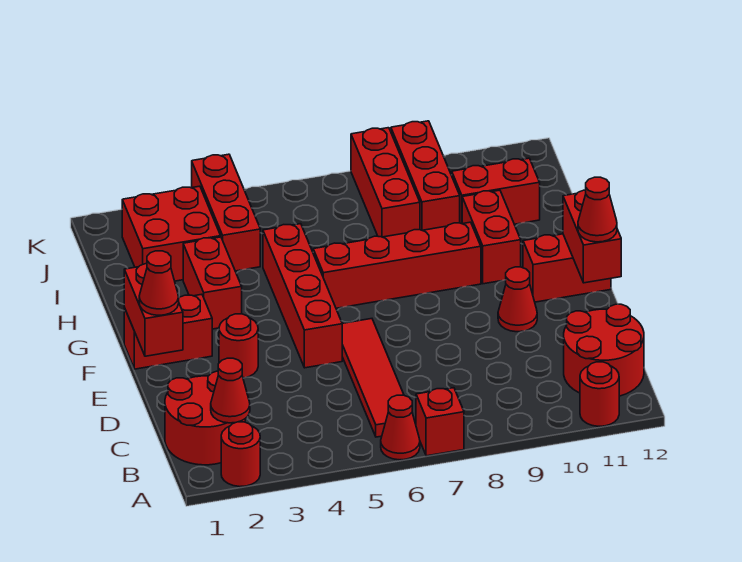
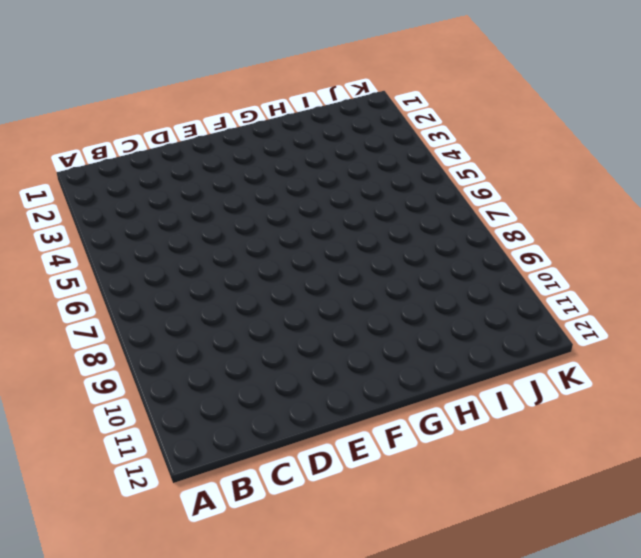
none -> red 1x1 round brick [221,422,260,487]
none -> red 1x1 cone [381,395,420,460]
none -> red 1x1 brick [416,388,464,456]

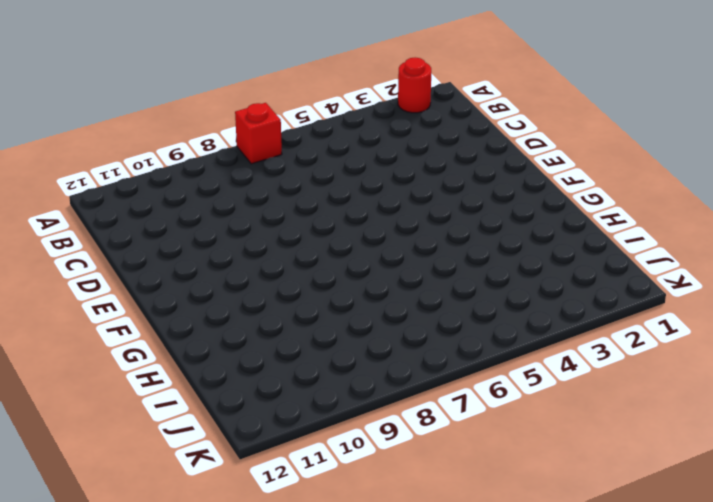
none -> red 1x1 cone [381,395,420,460]
none -> red 1x1 round brick [580,362,619,426]
none -> red 2x2 round brick [165,371,245,465]

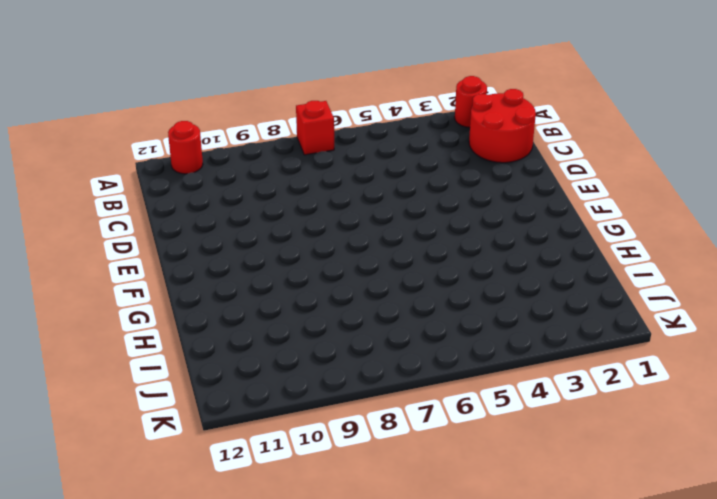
none -> red 1x1 cone [381,395,420,460]
none -> red 1x4 tile [342,319,404,437]
none -> red 2x2 round brick [564,304,644,396]

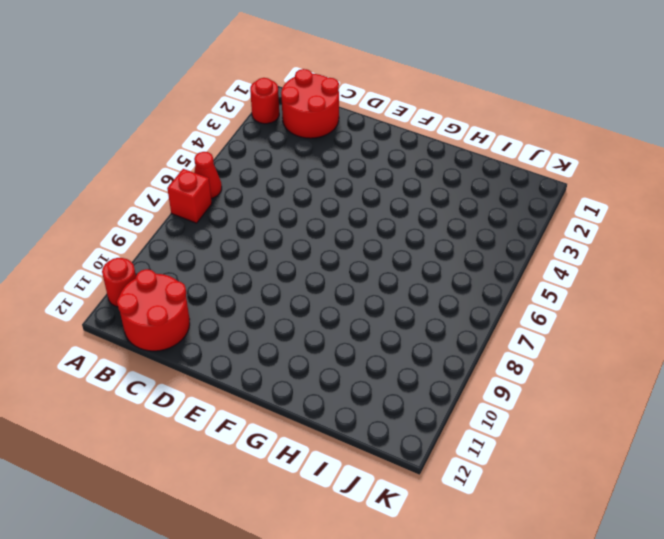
none -> red 1x4 tile [342,319,404,437]
none -> red 1x1 round brick [219,314,258,378]
none -> red 1x4 brick [263,224,342,368]

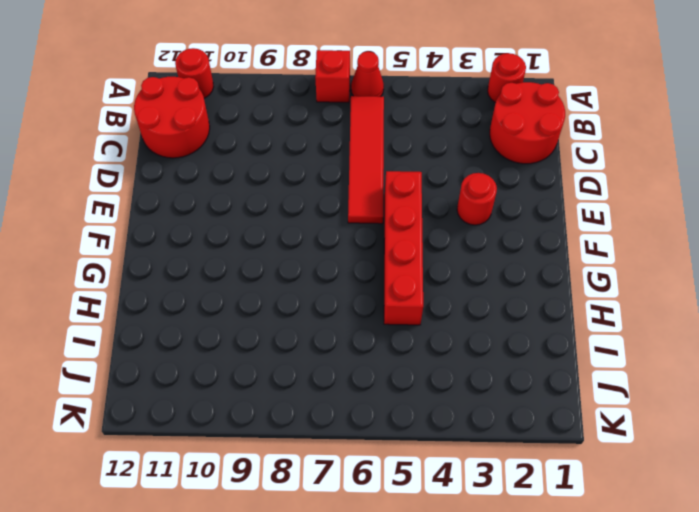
none -> red 1x1 cone [498,267,537,332]
none -> red 1x2 brick [124,294,212,369]
none -> red 1x2 brick [523,234,611,302]

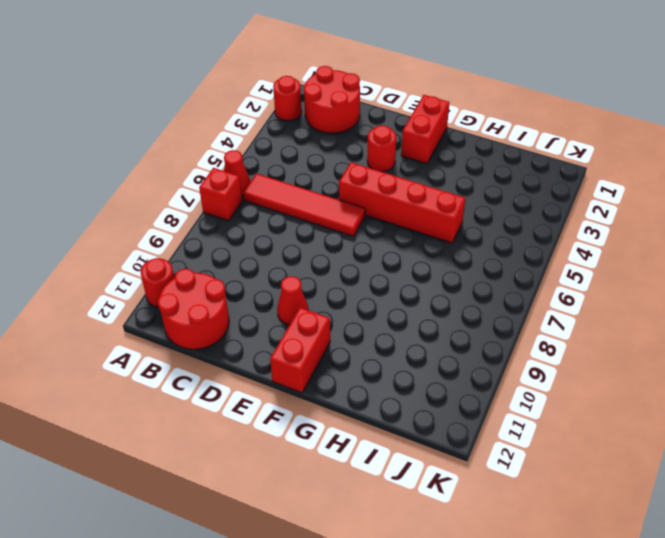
none -> red 1x2 brick [183,237,242,329]
none -> red 1x4 brick [313,222,481,308]
none -> red 1x2 brick [462,190,521,284]

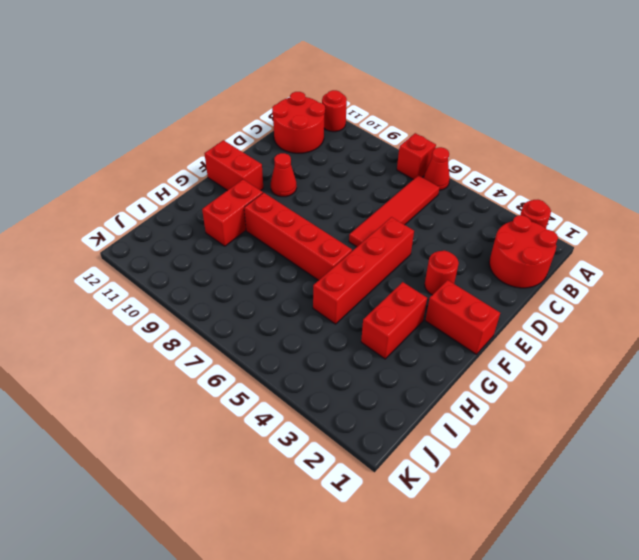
none -> red 2x2 brick [122,186,221,281]
none -> red 1x3 brick [192,154,260,271]
none -> red 1x3 brick [351,128,420,237]

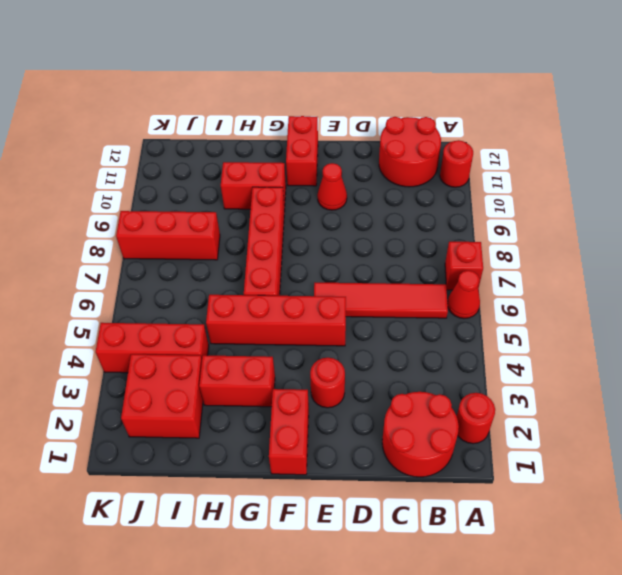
none -> red 1x3 brick [391,121,460,230]
none -> red 1x2 brick [452,158,540,224]
none -> red 1x1 cone [211,358,250,423]

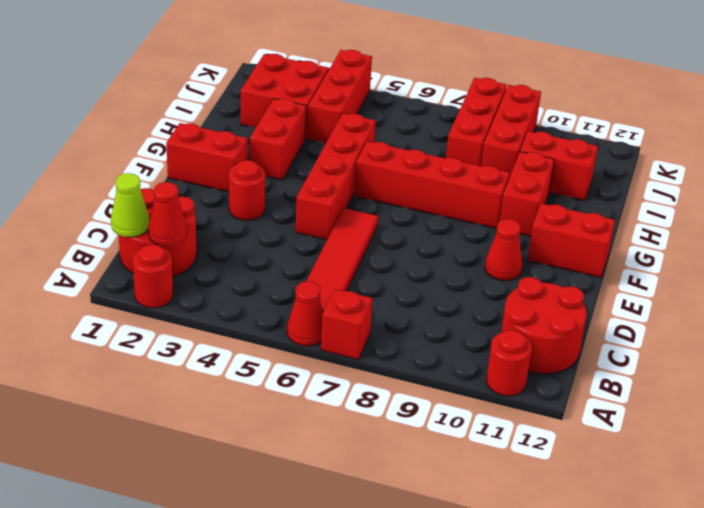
lime 1x1 cone [111,173,149,237] -> none
none -> red 1x2 brick [124,264,183,356]
none -> red 1x2 brick [563,190,621,283]
none -> red 1x1 cone [139,251,179,315]

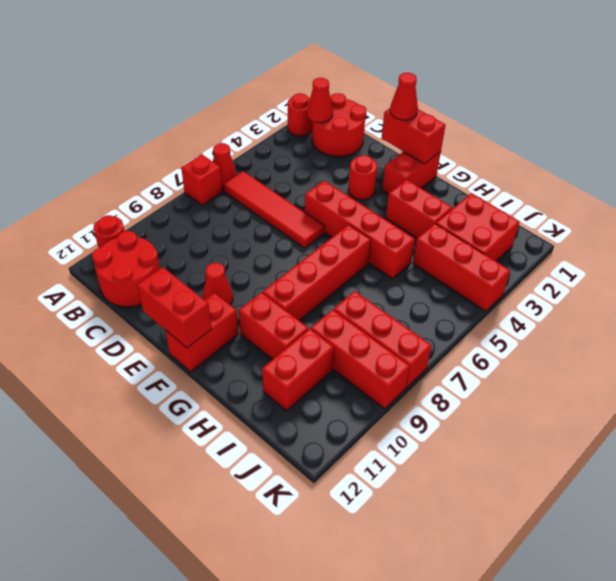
none -> red 1x1 cone [578,177,617,242]

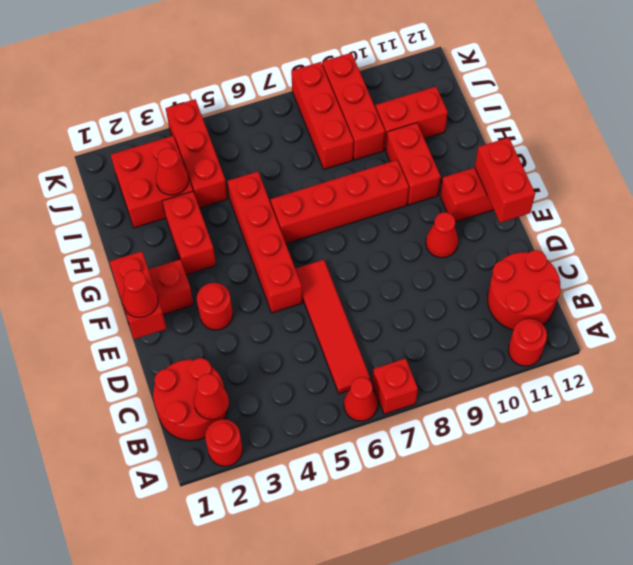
red 1x1 cone [156,148,189,195] -> red 1x1 cone moved to [578,177,617,242]

